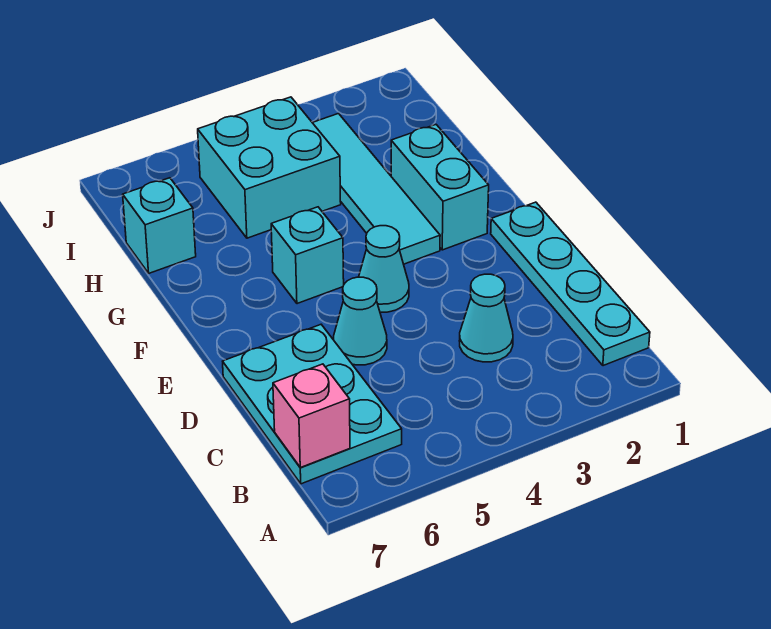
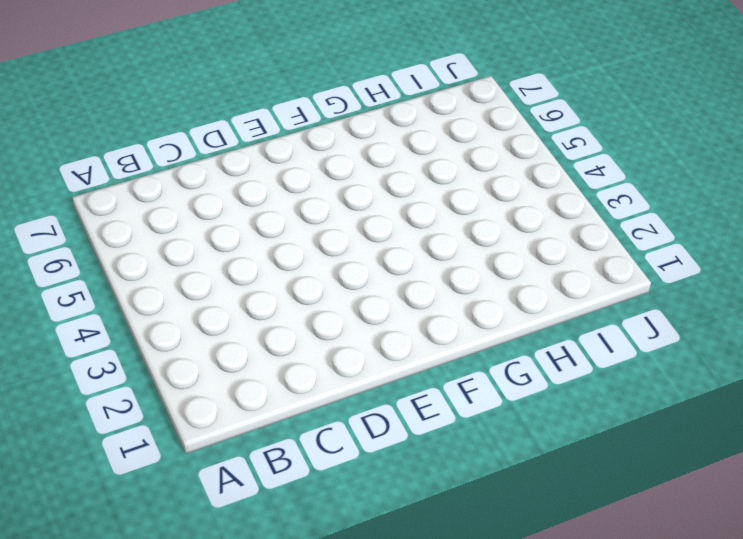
none -> cyan 1x4 plate [491,202,650,366]
none -> cyan 2x3 plate [223,325,402,484]

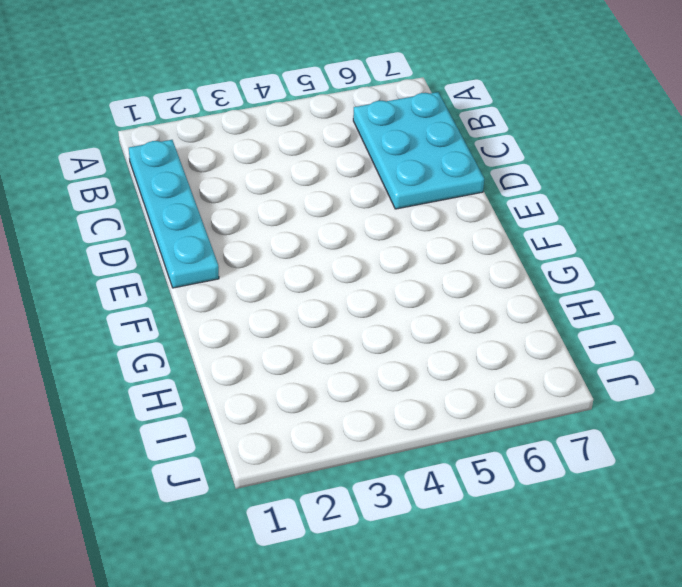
none -> cyan 1x1 cone [459,274,513,362]
none -> cyan 1x1 cone [334,277,387,365]

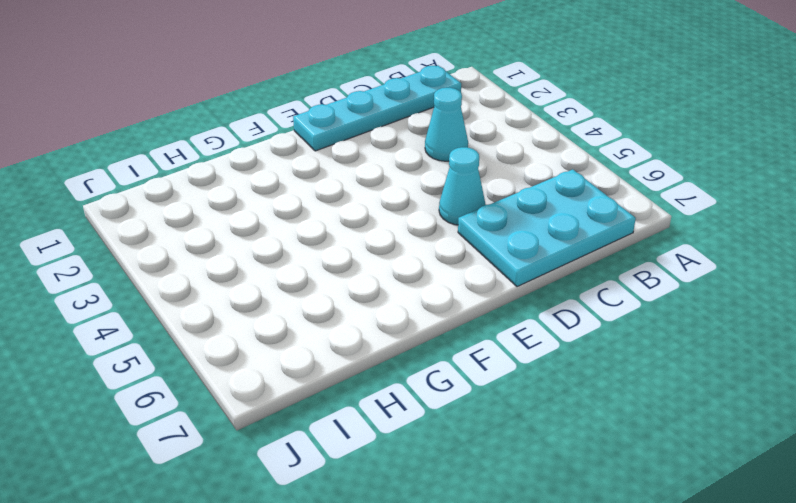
none -> cyan 1x1 cone [359,226,409,312]
none -> cyan 1x2 brick [391,125,489,250]

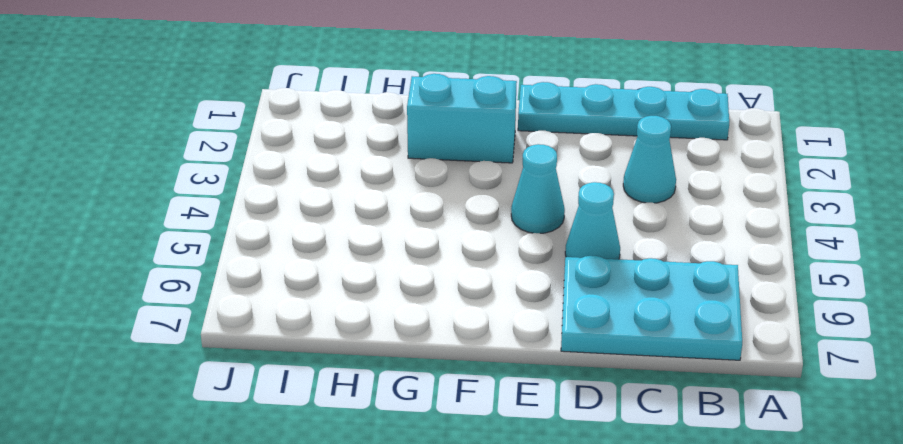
none -> cyan 1x4 tile [312,114,440,264]
none -> cyan 1x1 brick [271,207,344,304]

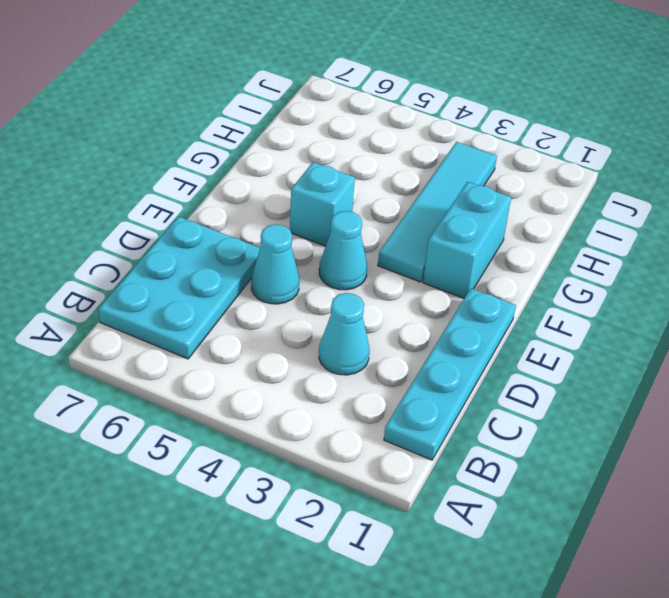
none -> cyan 2x2 brick [198,97,341,238]
none -> cyan 1x1 brick [123,178,196,273]

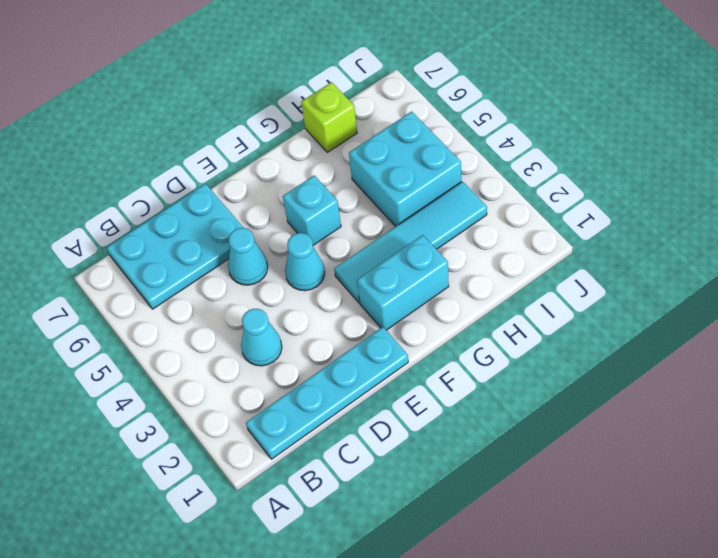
lime 1x1 brick [301,82,357,152] -> cyan 1x1 brick [123,178,196,273]
none -> pink 1x1 brick [273,364,350,468]

